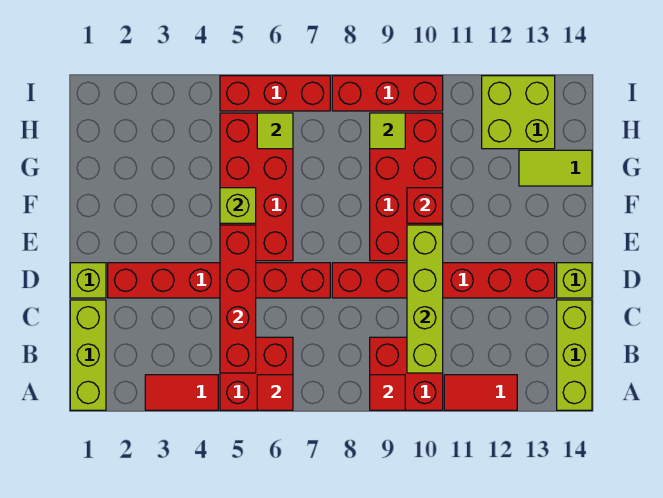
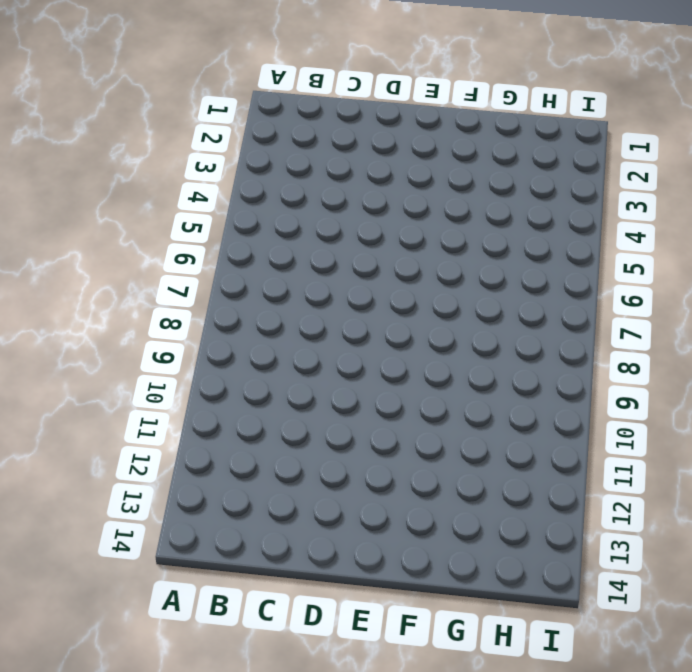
none -> lime 1x3 brick [70,300,106,410]
none -> red 1x2 tile [145,375,218,410]
none -> red 2x2 brick [220,337,293,410]

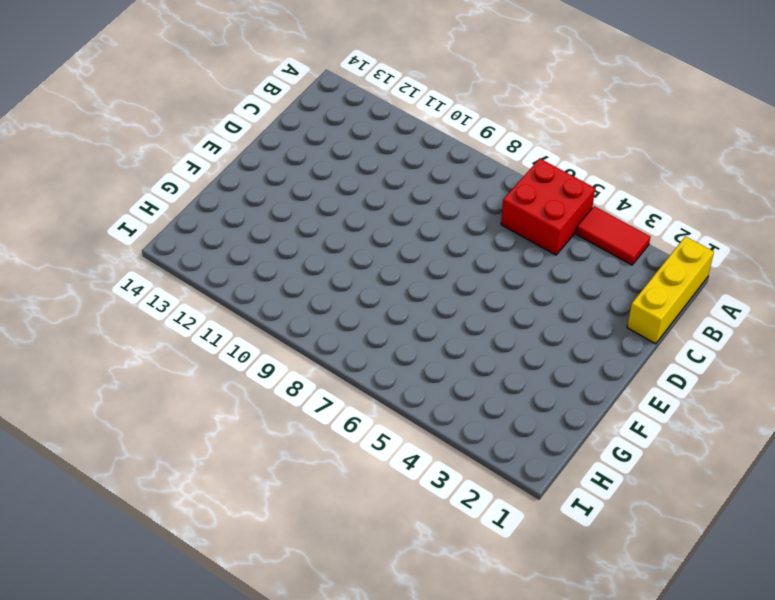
yellow 1x3 brick [627,236,714,344] -> lime 1x3 brick [70,300,106,410]
none -> red 2x2 brick [370,337,443,410]
none -> red 1x2 tile [444,375,517,410]
none -> lime 1x3 brick [557,300,592,410]

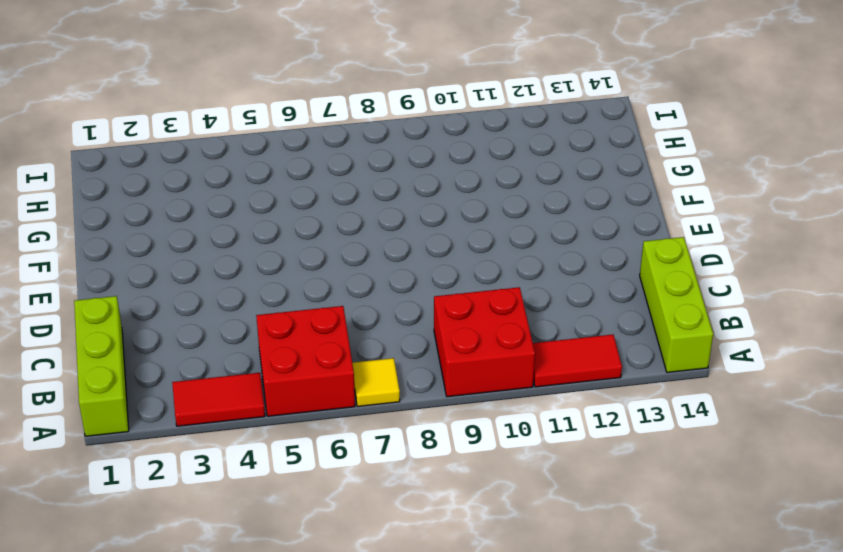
yellow 1x1 tile [352,358,400,407] -> none
none -> lime 1x1 brick [70,263,106,298]
none -> red 1x6 brick [108,263,330,298]
none -> red 1x6 brick [332,263,555,298]

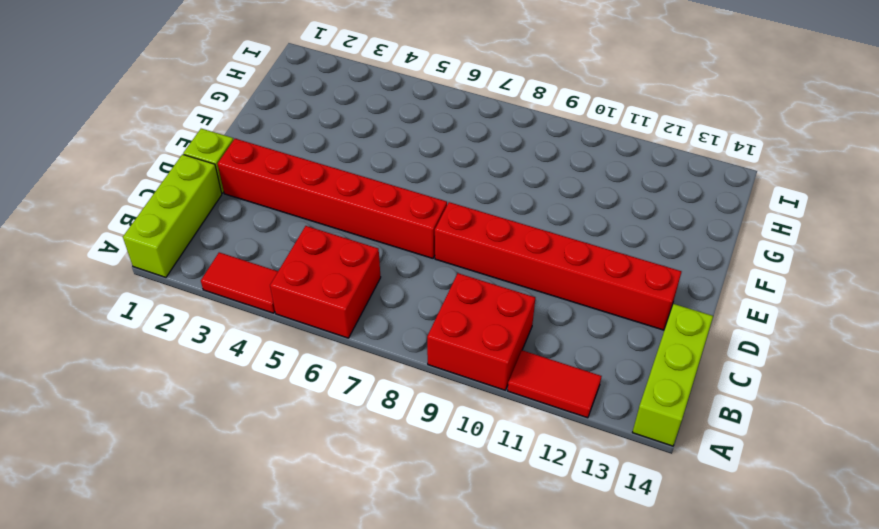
none -> lime 1x1 brick [557,263,592,298]
none -> red 2x4 brick [220,113,293,261]
none -> red 2x4 brick [370,113,443,261]

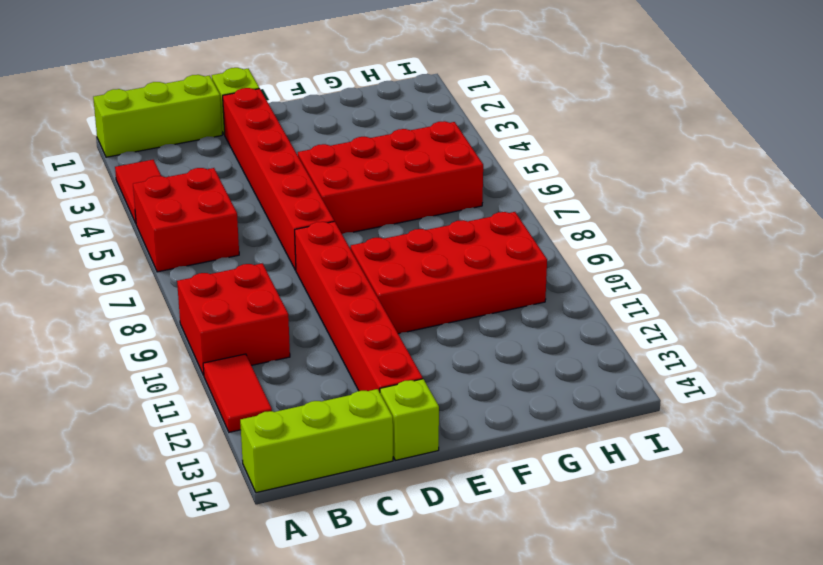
none -> lime 1x2 tile [519,150,592,186]
none -> lime 2x2 brick [482,76,555,149]
none -> red 1x3 brick [220,76,330,111]

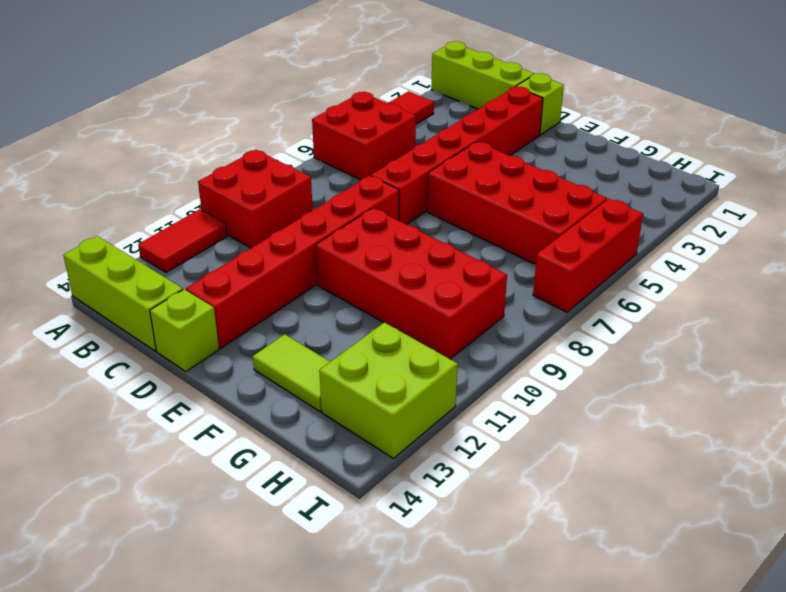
lime 1x2 tile [253,334,330,411] -> lime 1x2 tile turned to [519,150,592,186]
none -> red 1x3 brick [332,76,443,111]
none -> red 1x1 tile [257,375,293,410]
none -> red 1x1 tile [370,375,405,410]

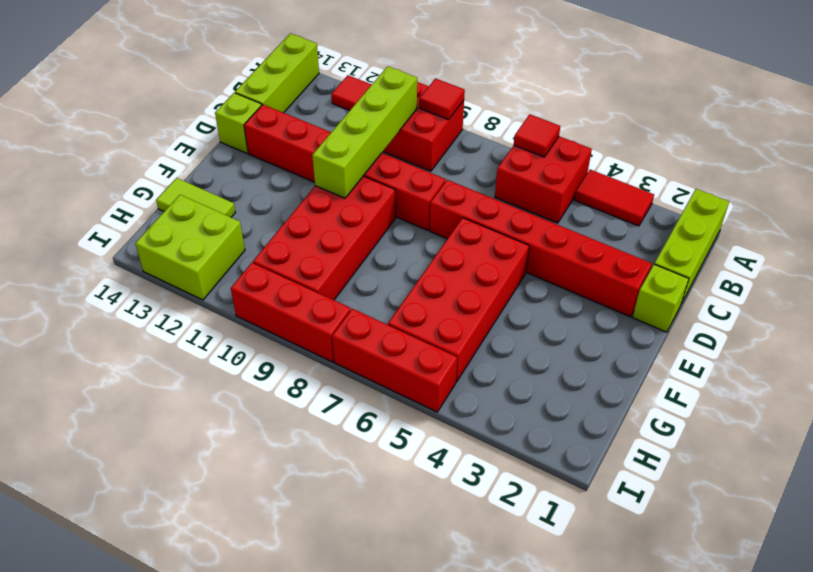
none -> red 1x4 brick [220,225,256,373]
none -> lime 1x1 brick [220,188,256,223]
none -> red 1x1 brick [407,188,443,223]

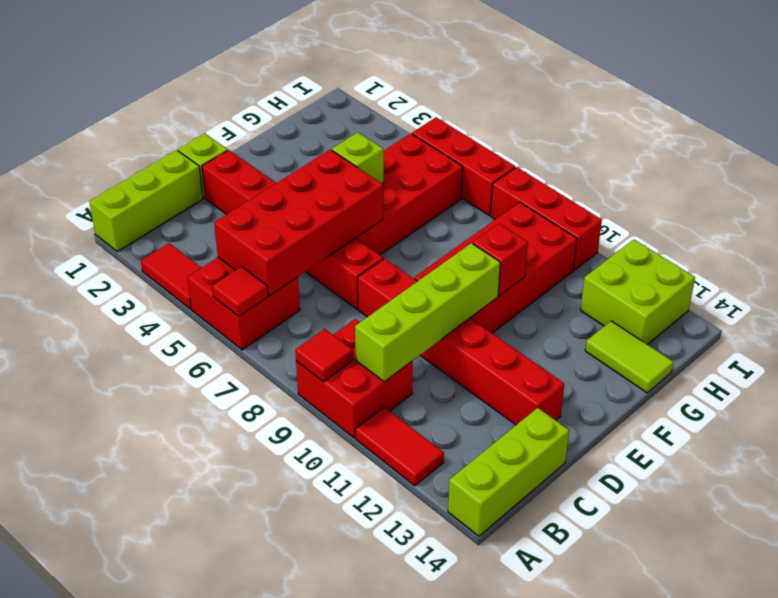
red 2x4 brick [214,150,383,296] -> red 1x4 brick [220,225,256,373]
none -> lime 1x1 brick [557,263,592,298]
none -> lime 1x1 tile [257,113,293,149]
none -> lime 1x1 tile [370,113,405,149]

